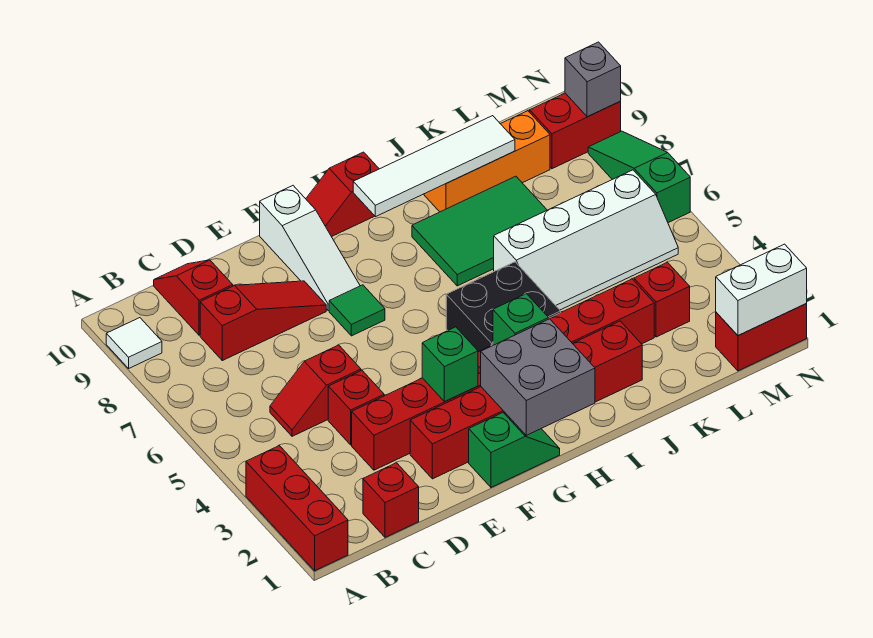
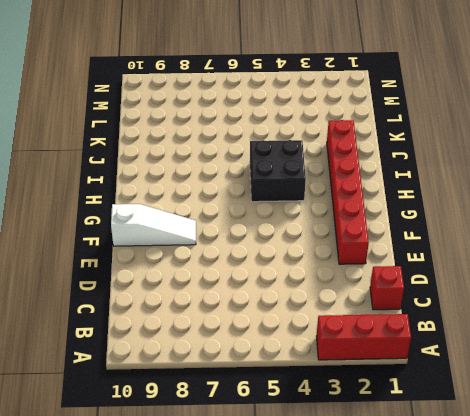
none -> white 1x1 tile [106,318,162,368]
none -> red 1x2 slope [270,345,361,436]
none -> red 1x3 slope [200,281,326,361]

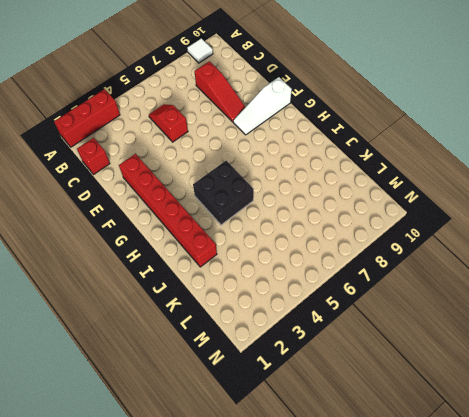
none -> red 1x2 slope [154,260,233,335]
none -> red 1x8 brick [352,279,654,470]
none -> red 1x1 brick [328,371,384,445]

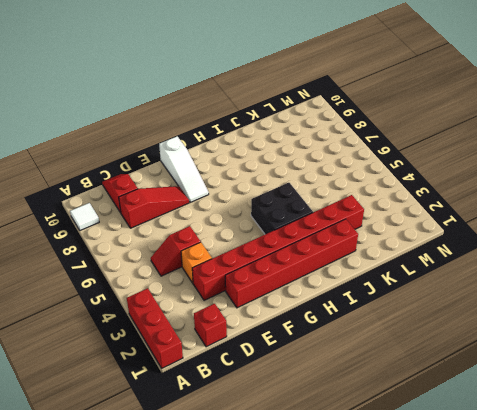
orange 1x1 brick [181,242,212,283] -> red 1x1 brick [328,371,384,445]
none -> green 1x2 slope [469,413,560,487]
none -> green 1x1 tile [329,285,385,336]
none -> red 1x2 slope [306,152,379,237]

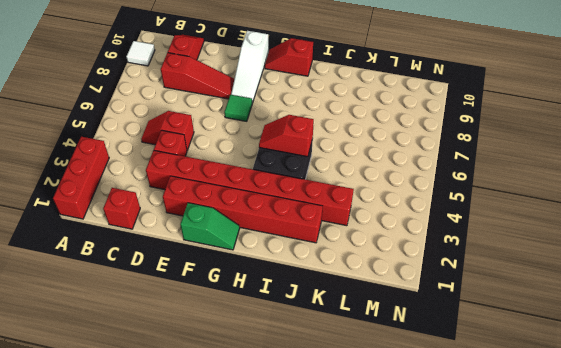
red 1x2 slope [259,115,314,157] -> none
none -> green 2x3 tile [412,176,547,286]
none -> white 2x4 slope [494,170,678,310]
none -> orange 1x3 brick [424,111,550,212]

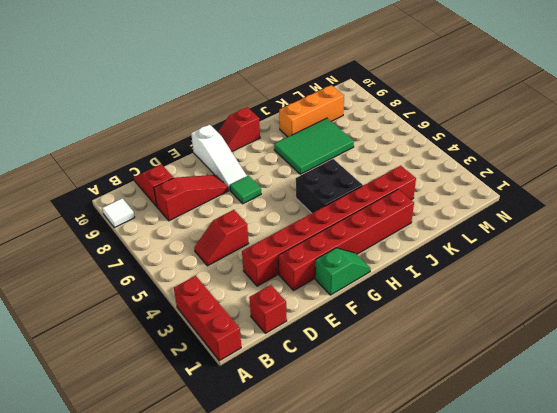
none -> red 1x1 brick [328,371,384,445]
none -> white 2x4 slope [494,170,678,310]
none -> red 1x1 brick [634,262,690,337]

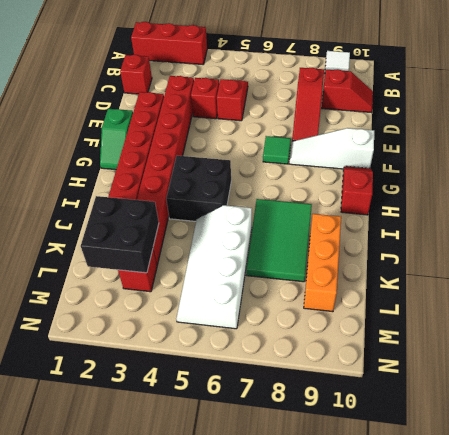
black 2x2 brick [81,196,159,273] -> none
none -> red 1x2 brick [716,304,807,371]
none -> red 1x2 brick [530,93,621,169]
none -> green 1x3 slope [588,131,690,223]

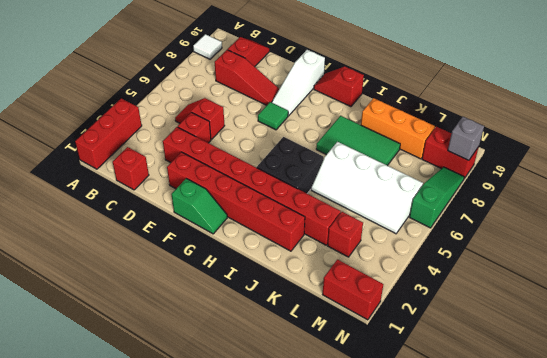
none -> green 1x1 brick [422,327,478,402]
none -> grey 2x2 brick [481,319,595,435]
none -> green 1x1 brick [493,294,549,345]

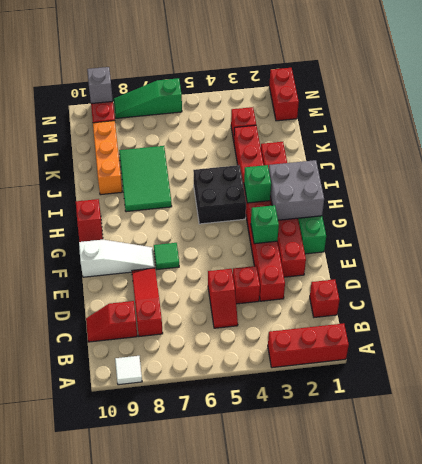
none -> white 2x4 slope [494,170,678,310]
none -> white 1x4 tile [353,116,515,217]
none -> white 1x2 brick [716,244,807,336]

